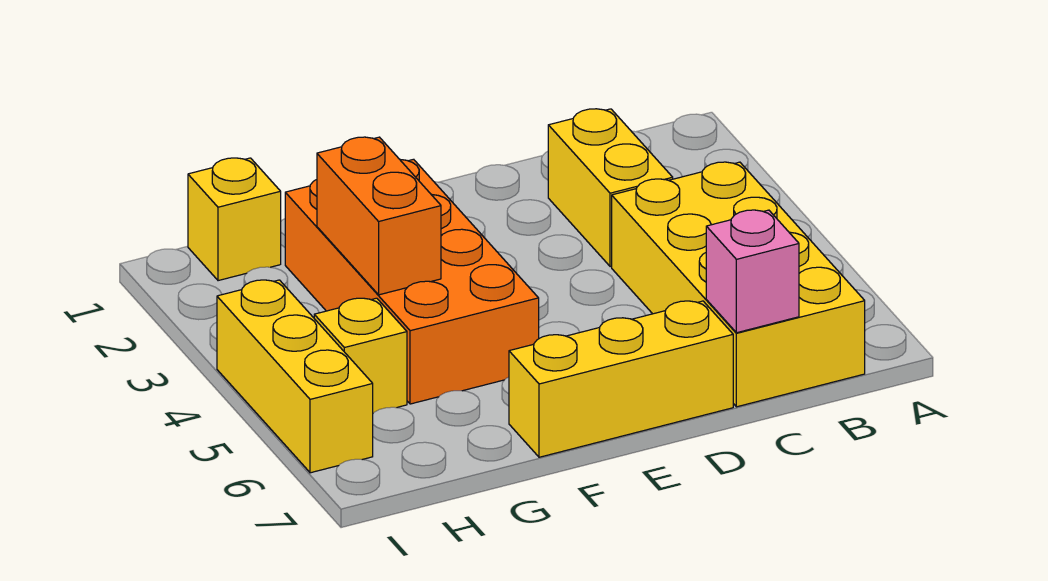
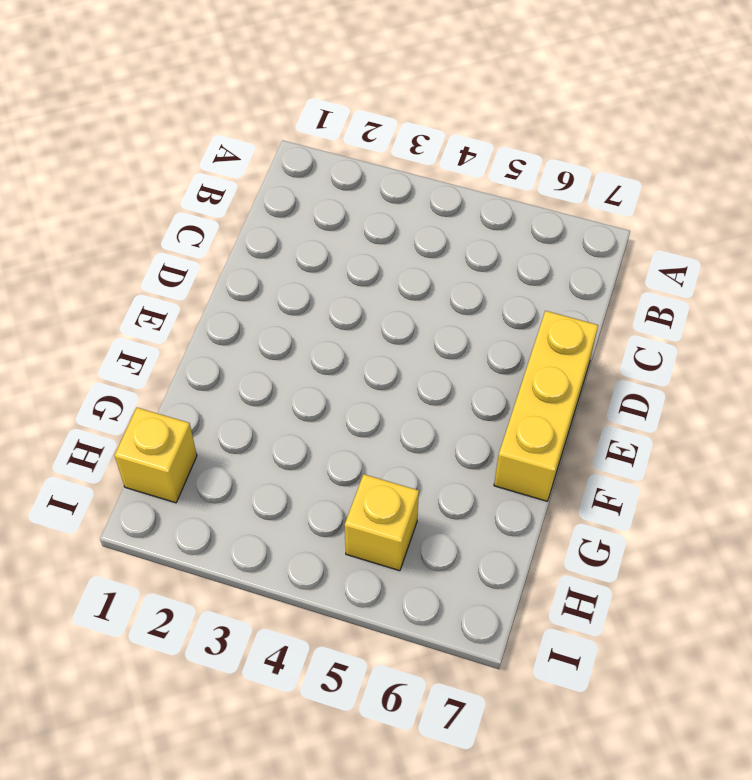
none -> yellow 2x4 brick [612,162,865,407]
none -> yellow 1x2 brick [548,109,673,267]

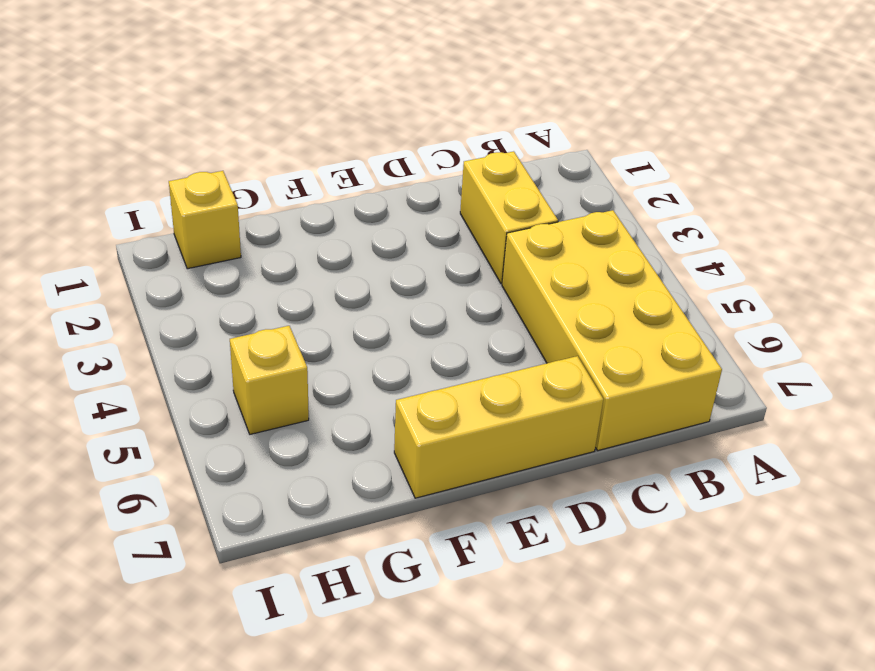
none -> orange 2x4 brick [285,159,539,404]
none -> yellow 1x3 brick [217,280,373,473]

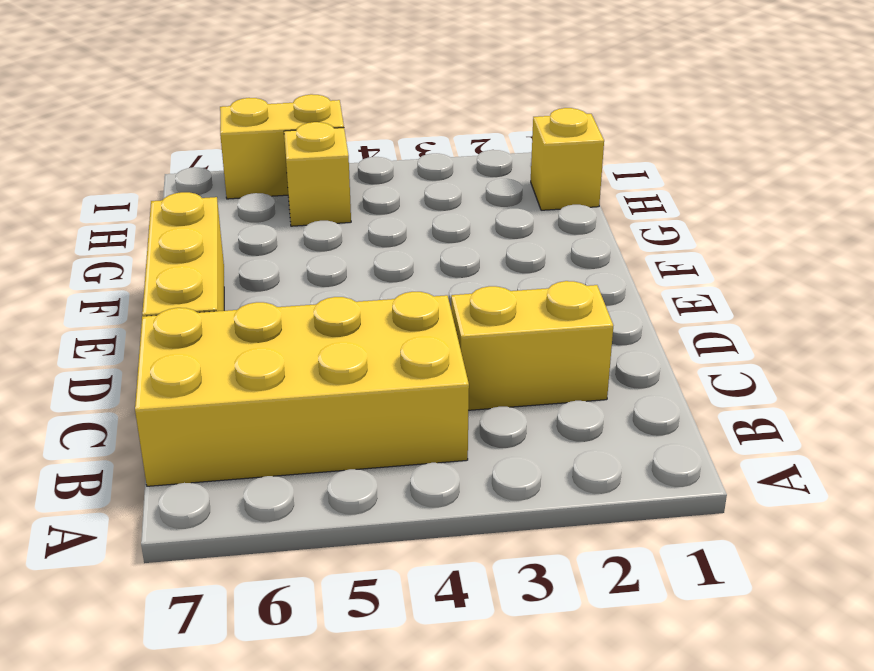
yellow 1x2 brick [220,94,344,199] -> yellow 1x3 brick [217,280,373,473]
none -> orange 2x4 brick [285,159,539,404]
none -> pink 1x1 brick [706,210,799,333]

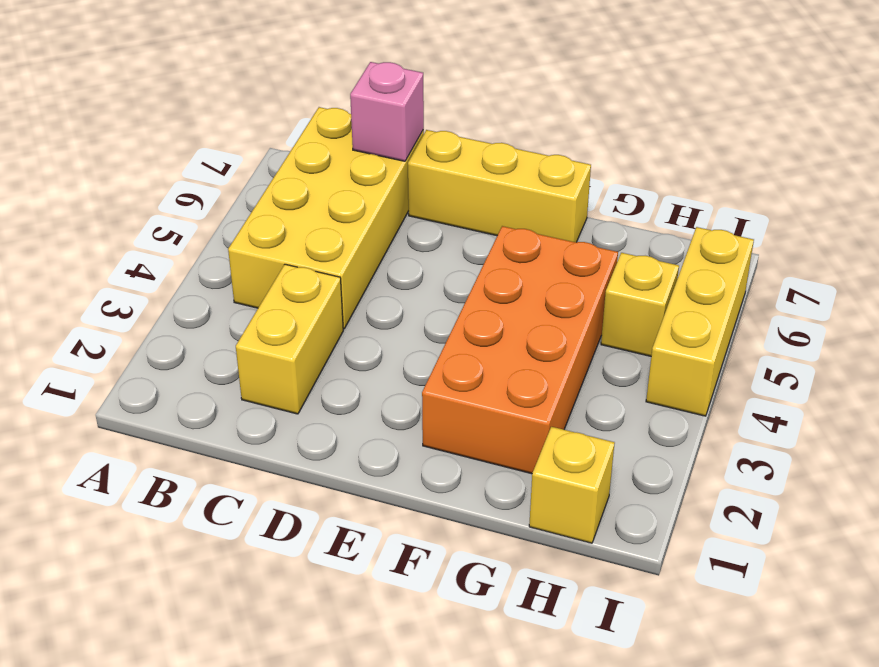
none -> orange 1x2 brick [317,137,441,295]

